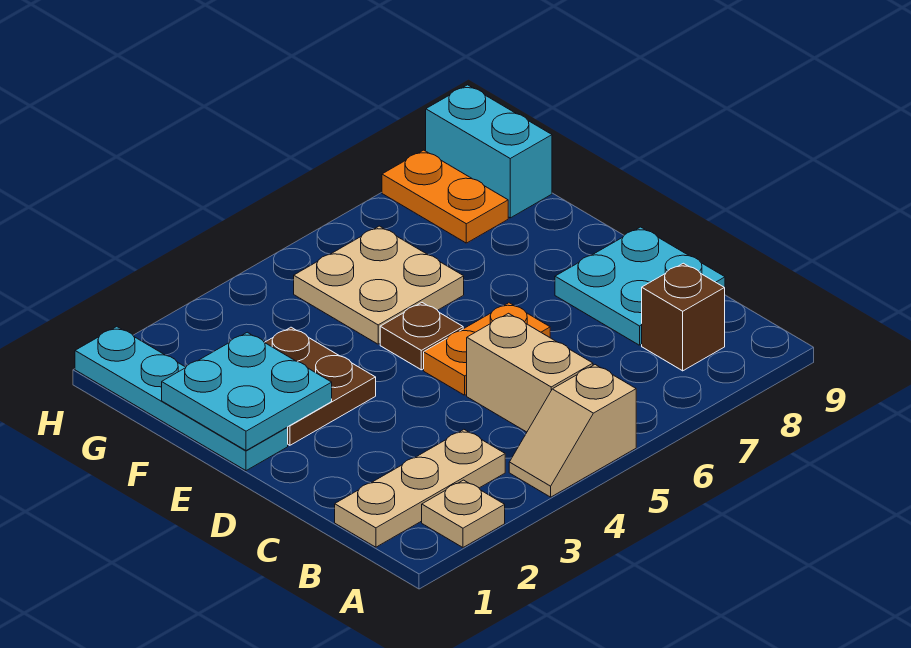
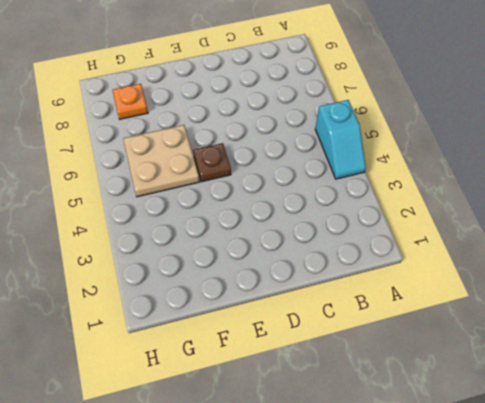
cyan 1x2 slope [315,100,366,179] -> tan 1x2 slope [509,365,636,497]
orange 1x1 plate [113,84,148,119] -> orange 1x2 plate [382,150,508,243]
none -> tan 1x1 plate [422,480,505,547]
none -> tan 1x3 plate [335,430,505,547]
none -> tan 1x2 brick [467,313,593,432]

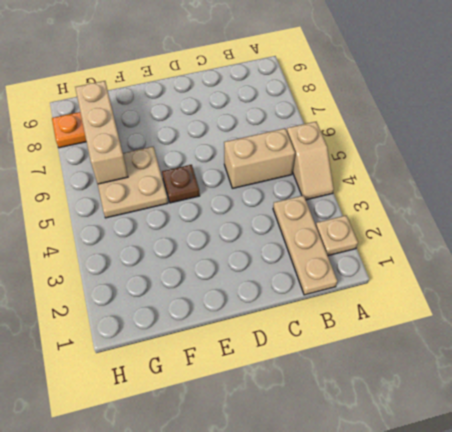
tan 1x3 brick [75,81,128,184] -> none
none -> brown 1x1 brick [642,263,725,371]
none -> cyan 2x2 plate [555,227,725,345]
none -> orange 1x2 plate [424,303,550,395]

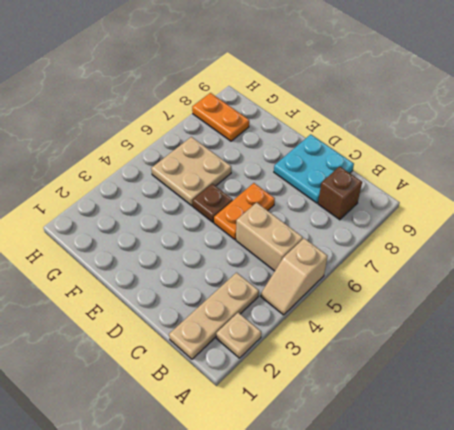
none -> cyan 1x4 plate [75,327,288,471]
none -> brown 2x2 plate [265,327,376,445]
none -> cyan 1x2 brick [426,85,552,218]

